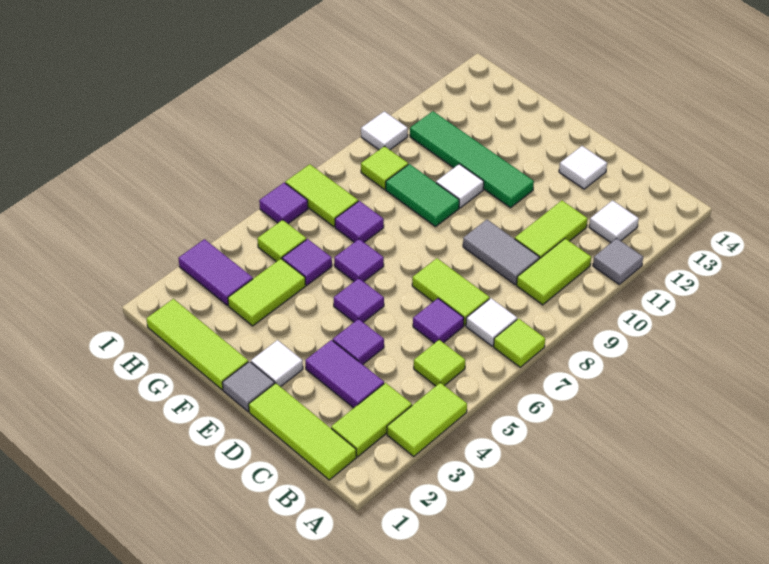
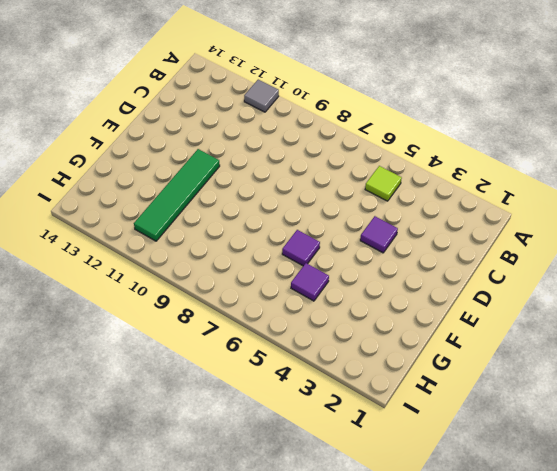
none -> lime 1x2 tile [387,383,467,456]
none -> lime 1x1 tile [494,319,545,367]
none -> lime 1x3 tile [249,383,356,480]
none -> lime 1x2 tile [331,383,412,457]

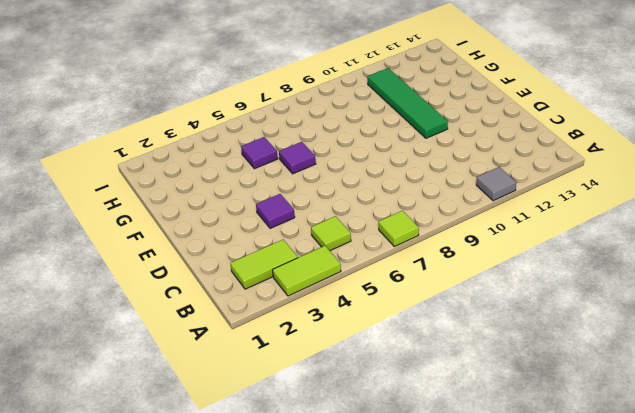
none -> lime 1x3 tile [249,383,356,480]
none -> white 1x1 tile [466,298,517,346]
none -> lime 1x2 tile [517,239,591,305]
none -> white 1x1 tile [589,200,639,242]

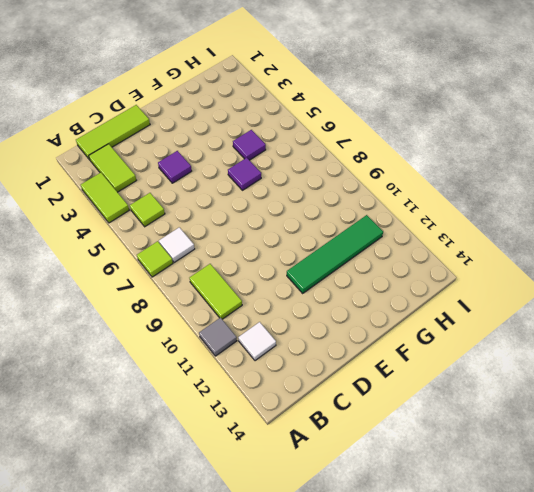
none -> purple 1x2 tile [305,340,384,408]
none -> purple 1x1 tile [413,298,464,343]
none -> lime 1x2 tile [412,258,490,325]
none -> grey 1x2 tile [463,220,539,285]

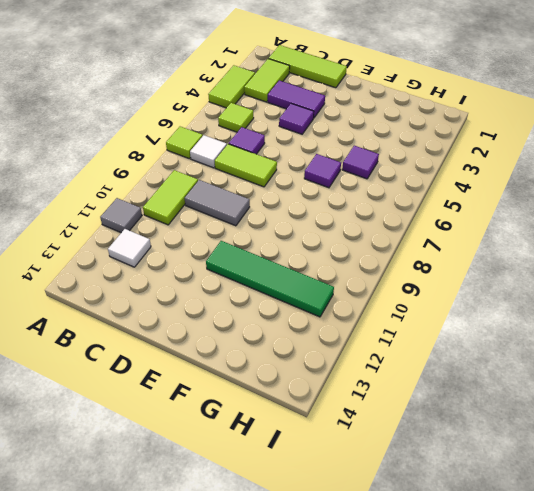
none -> lime 1x2 tile [515,201,588,259]
none -> white 1x1 tile [559,146,607,189]
none -> grey 1x1 tile [222,362,275,412]
none -> white 1x1 tile [251,340,303,387]

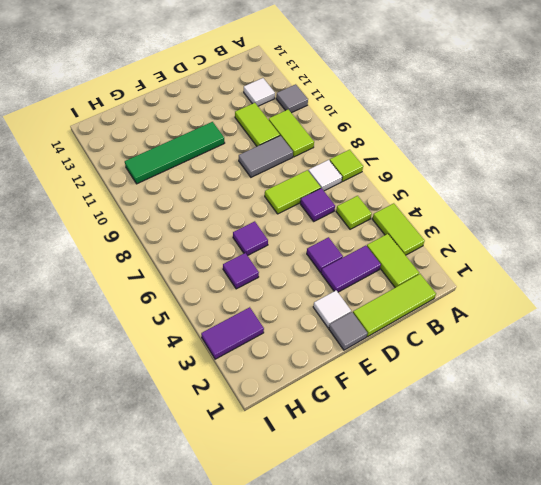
none -> white 1x1 tile [559,146,607,189]
none -> purple 1x1 tile [334,278,384,322]
none -> lime 1x3 tile [147,299,248,390]
none -> green 1x2 tile [386,164,459,227]

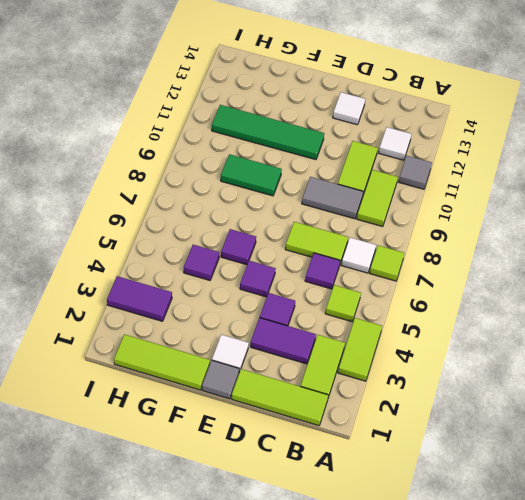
none -> white 1x1 tile [436,164,484,208]
none -> lime 1x2 tile [228,259,306,326]
none -> purple 1x1 tile [335,201,384,242]
none -> lime 1x1 tile [257,220,306,262]

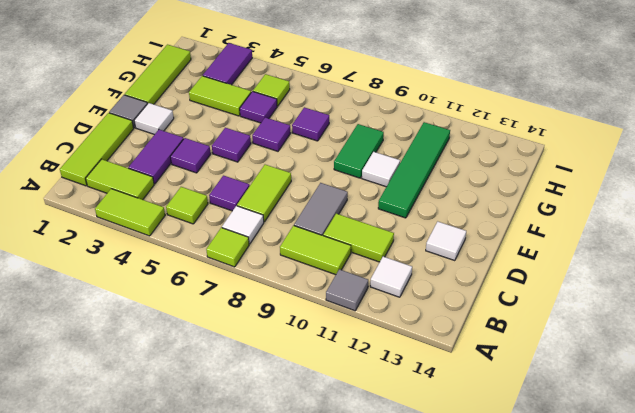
none -> lime 1x2 tile [285,164,358,227]
none -> lime 1x1 tile [361,146,408,189]
none -> purple 1x1 tile [259,183,308,224]
none -> white 1x1 tile [361,111,408,150]

